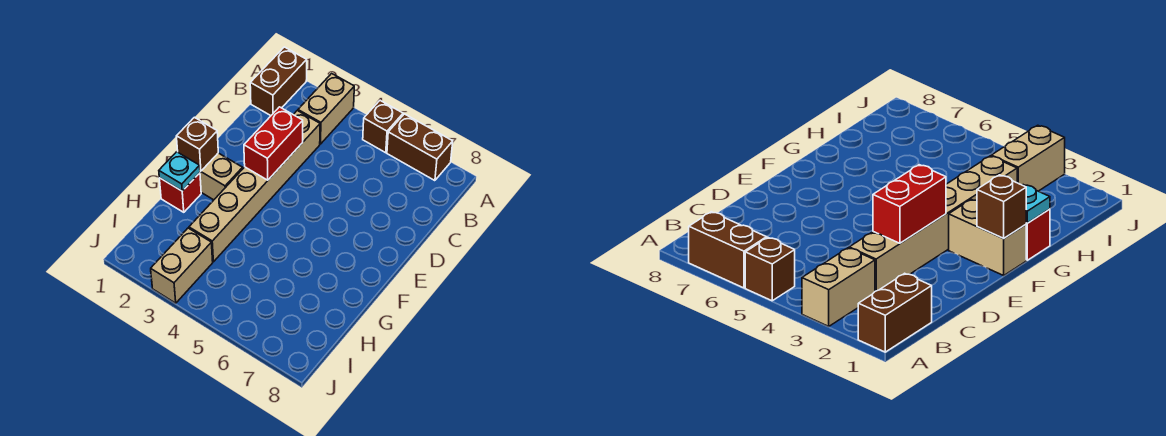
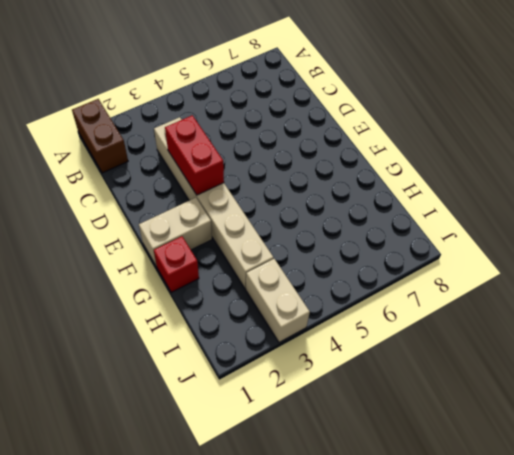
none -> tan 1x2 brick [298,73,354,144]
none -> brown 1x1 brick [363,101,403,153]

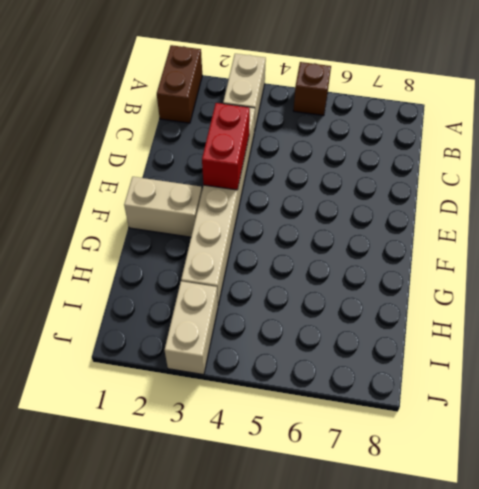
none -> brown 1x2 brick [387,114,453,181]
none -> red 1x1 brick [159,173,201,212]

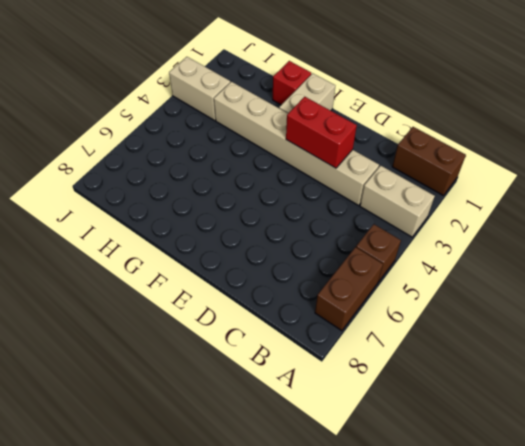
none -> brown 1x1 brick [177,117,218,171]
none -> cyan 1x1 plate [159,152,200,191]

